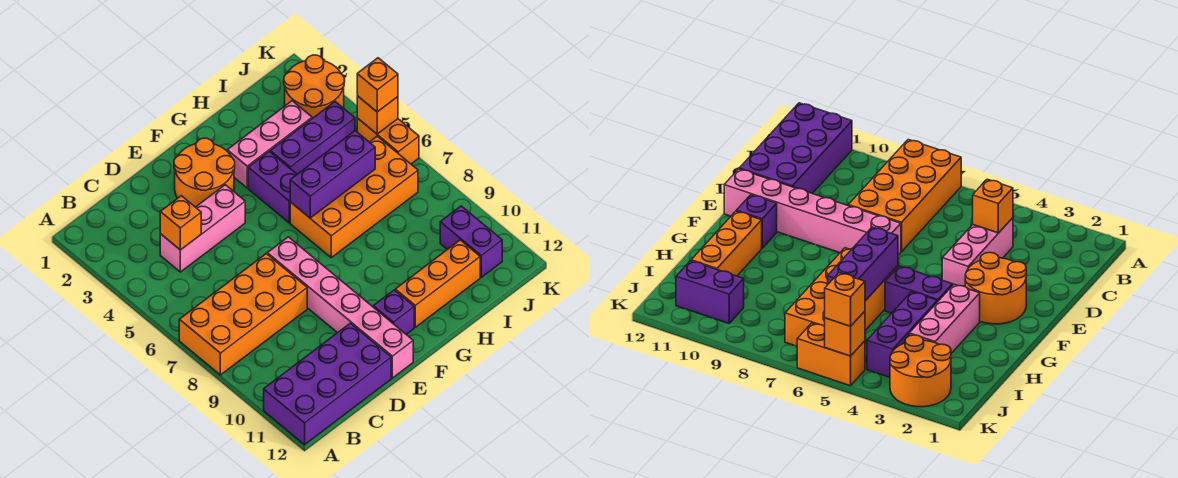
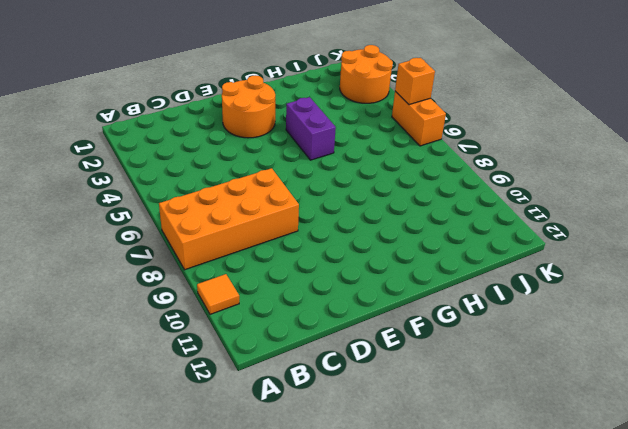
orange 1x1 tile [197,274,239,314] -> none
none -> purple 2x4 brick [264,323,391,445]
none -> pink 1x3 brick [160,185,245,272]
none -> pink 1x6 brick [267,237,413,378]

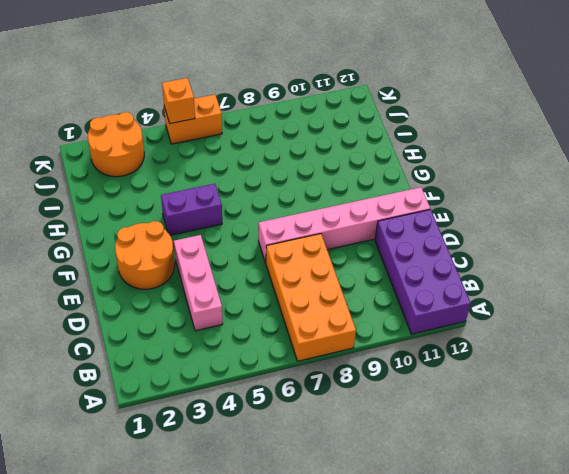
none -> purple 1x1 brick [373,290,414,334]
none -> pink 1x3 brick [227,101,312,188]
none -> orange 2x4 brick [290,136,418,258]

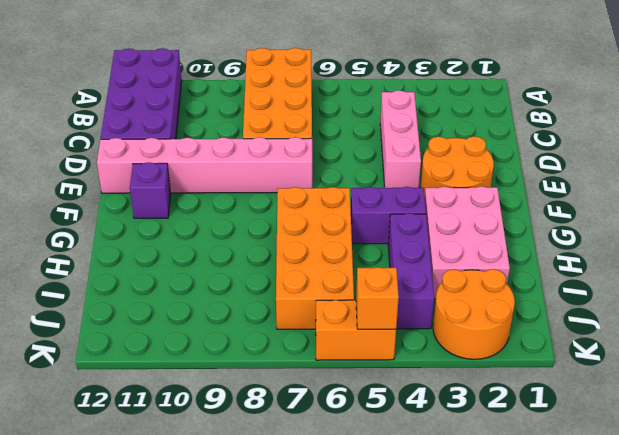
pink 2x3 brick [425,186,510,299] -> pink 1x3 brick [227,101,312,188]
none -> orange 1x3 brick [395,240,480,327]
none -> purple 1x2 brick [440,206,502,277]
none -> orange 1x1 brick [160,196,201,250]

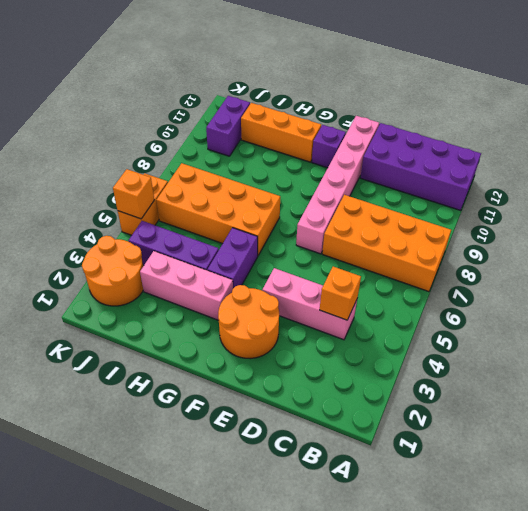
none -> purple 1x3 brick [290,131,375,218]
none -> orange 1x1 brick [357,58,398,112]

